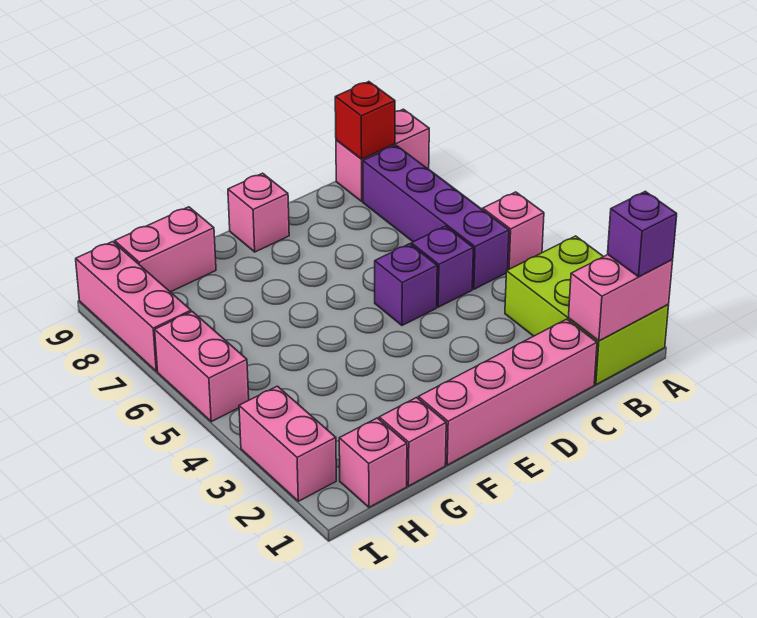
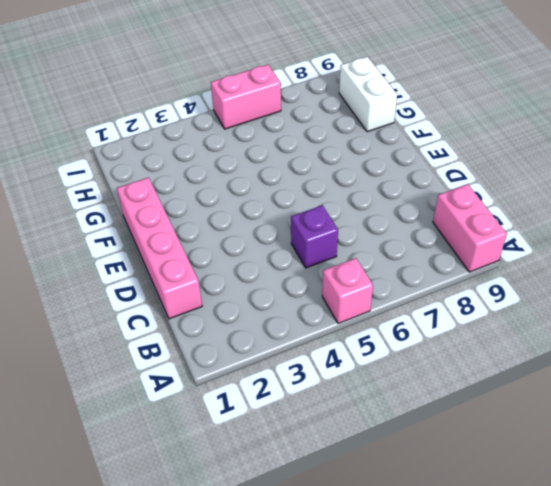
white 1x2 brick [339,57,397,132] -> pink 1x2 brick [115,207,216,292]
none -> lime 2x3 brick [505,236,669,385]
none -> purple 1x4 brick [363,145,509,289]
none -> purple 1x1 brick [375,244,437,325]

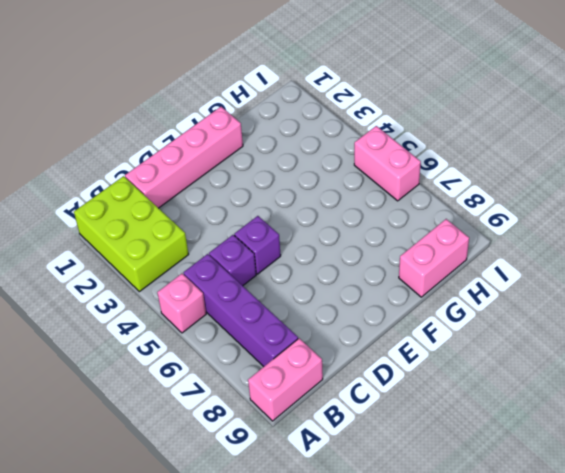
none -> pink 1x1 brick [228,173,289,252]
none -> pink 1x1 brick [379,398,446,486]
none -> pink 1x1 brick [339,418,407,507]

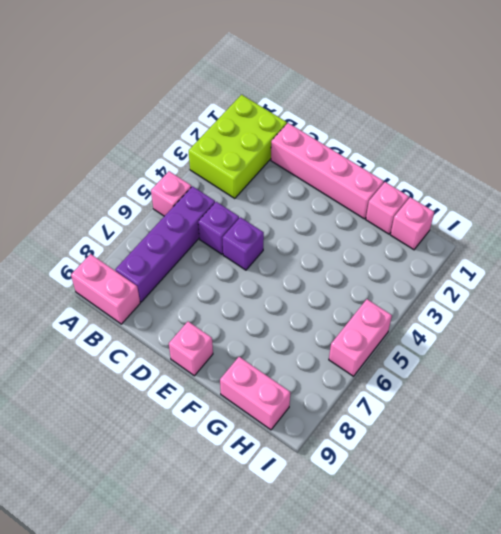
none -> pink 1x2 brick [239,386,336,501]
none -> pink 1x3 brick [76,242,191,371]
none -> pink 1x2 brick [569,255,673,341]

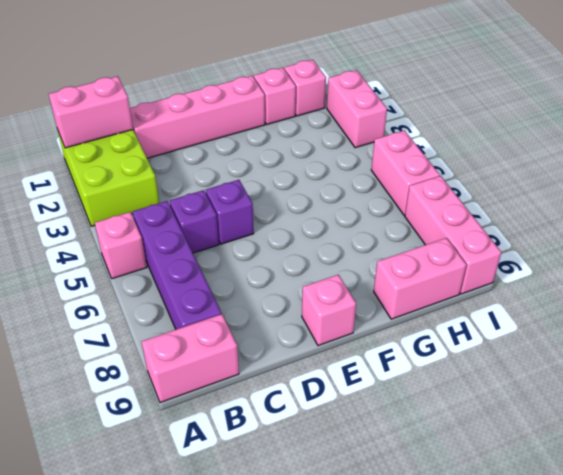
none -> red 1x1 brick [335,82,395,159]
none -> purple 1x1 brick [608,191,677,277]

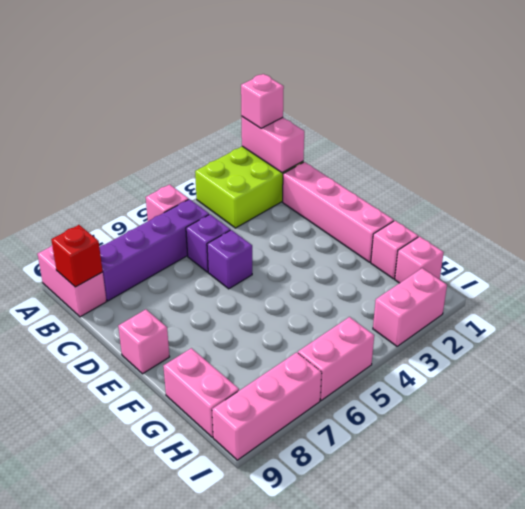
pink 1x1 brick [241,74,284,128] -> purple 1x1 brick [608,191,677,277]

